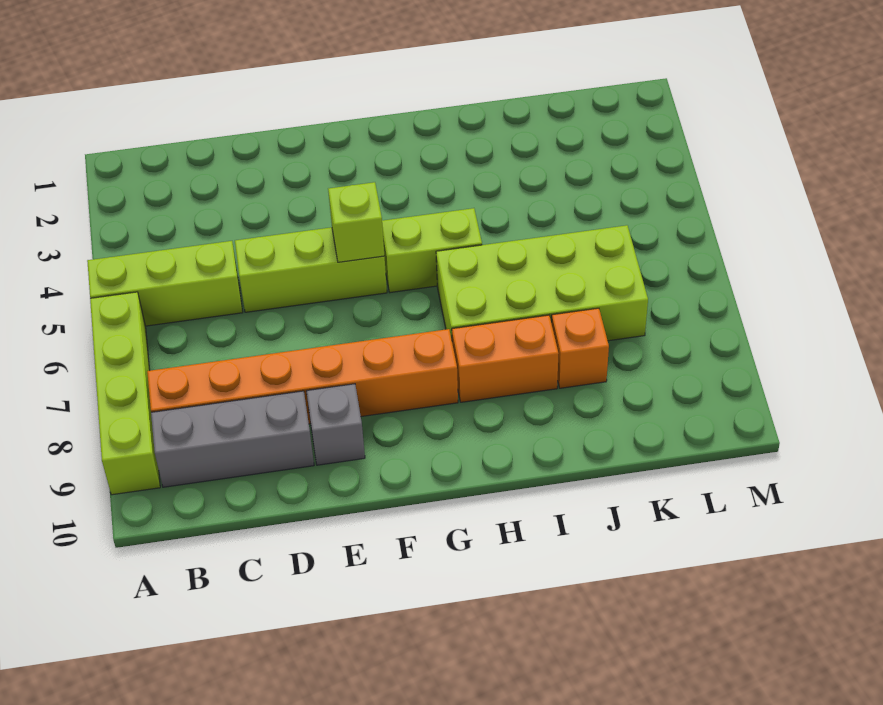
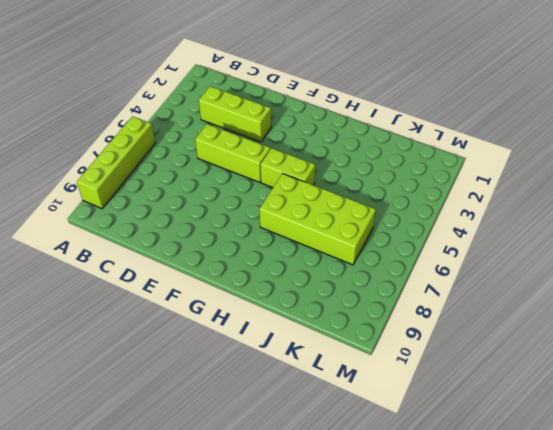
lime 1x3 brick [199,86,271,142] -> lime 1x3 brick moved to [87,241,243,326]
none -> orange 1x6 brick [147,329,458,424]
none -> grey 1x3 brick [151,391,314,487]

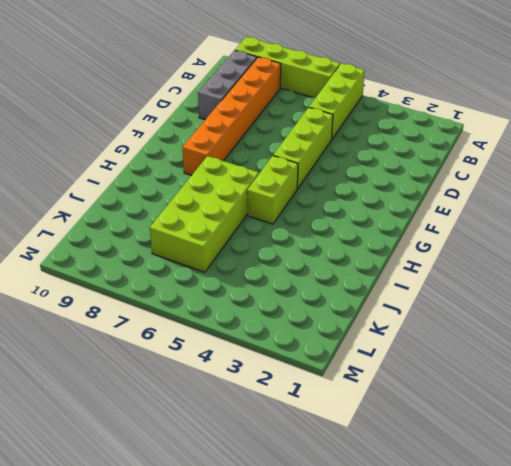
none -> grey 1x1 brick [306,384,365,465]
none -> orange 1x2 brick [452,315,559,402]

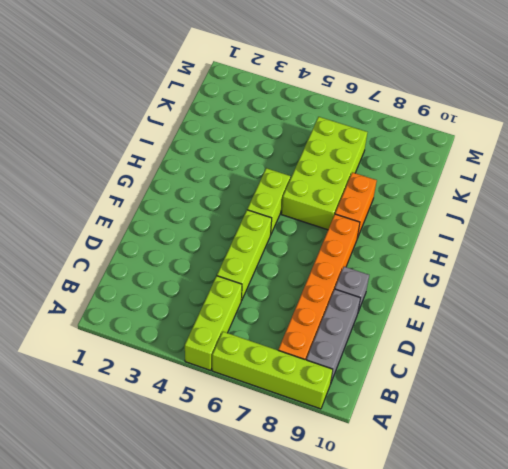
none -> orange 1x1 brick [552,308,609,388]
none -> lime 1x1 brick [328,182,384,262]

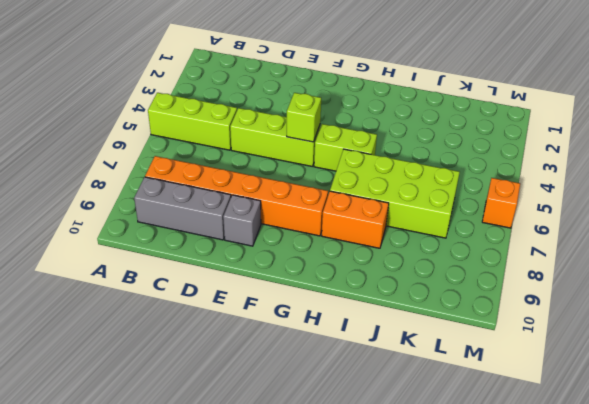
orange 1x1 brick [482,178,520,228] -> orange 1x1 brick moved to [552,308,609,388]
none -> lime 1x4 brick [90,292,160,495]

